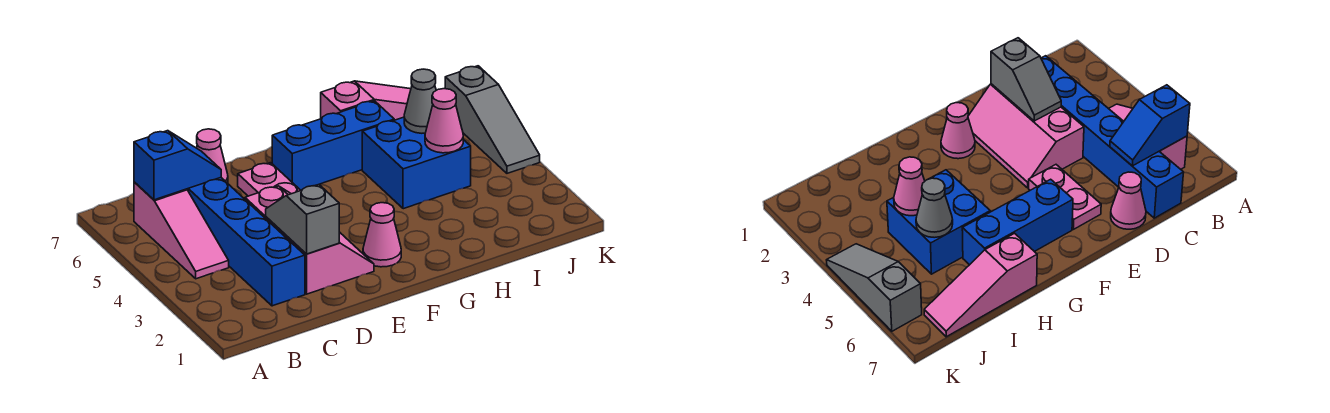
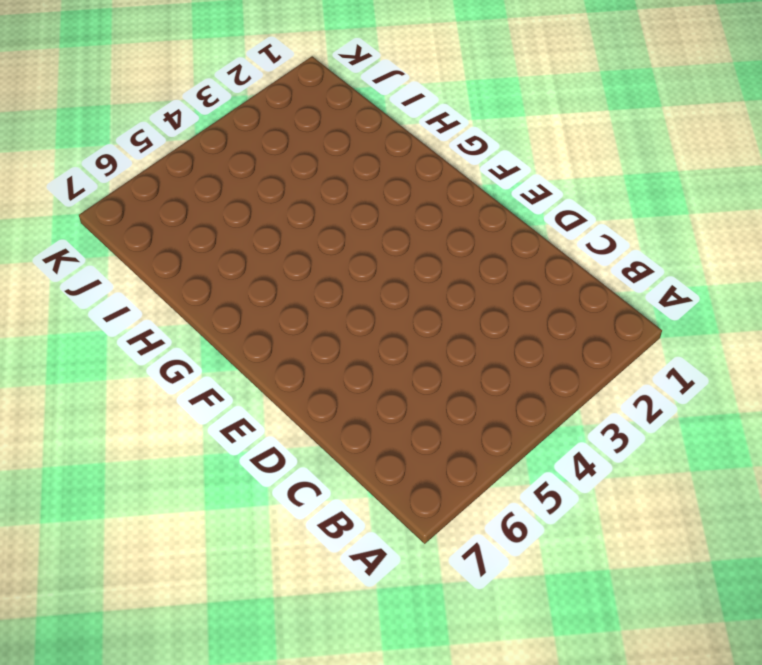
none -> pink 1x3 slope [134,182,229,279]
none -> blue 1x6 brick [187,178,305,306]
none -> pink 2x3 slope [245,186,374,294]

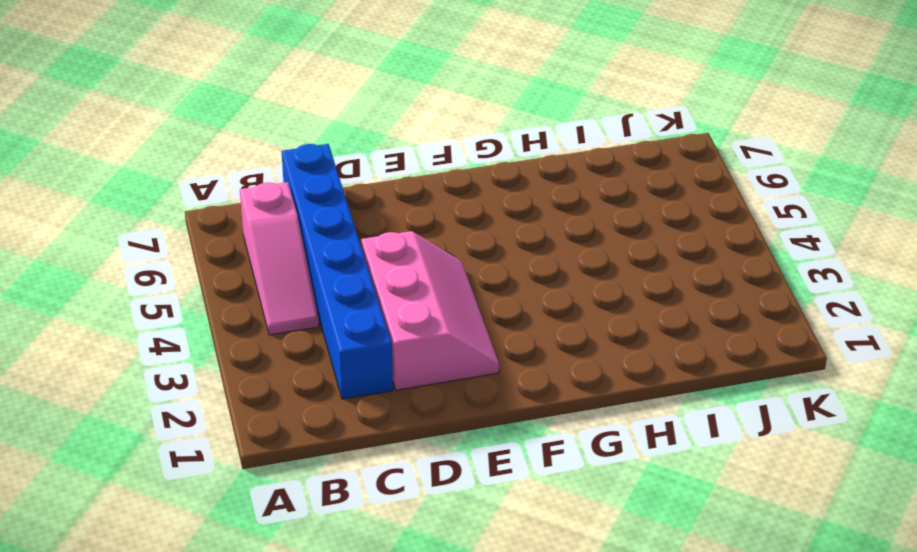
none -> pink 1x1 cone [197,129,228,183]
none -> pink 1x2 plate [238,163,301,196]
none -> pink 1x1 cone [363,203,401,267]

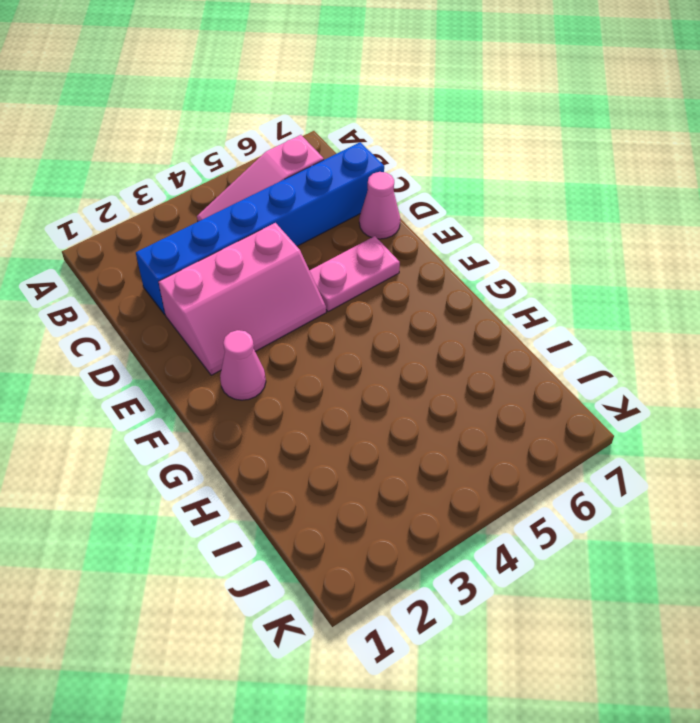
none -> blue 1x3 brick [272,101,394,190]
none -> blue 2x2 brick [362,117,471,209]
none -> pink 1x3 slope [321,81,411,120]

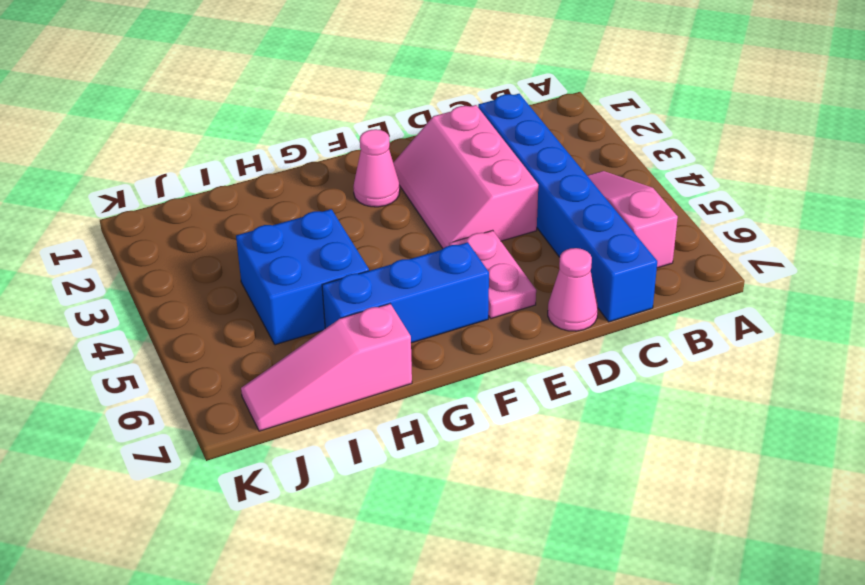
none -> grey 1x3 slope [445,66,540,173]
none -> blue 1x2 slope [134,131,221,200]
none -> grey 1x2 slope [266,185,339,254]

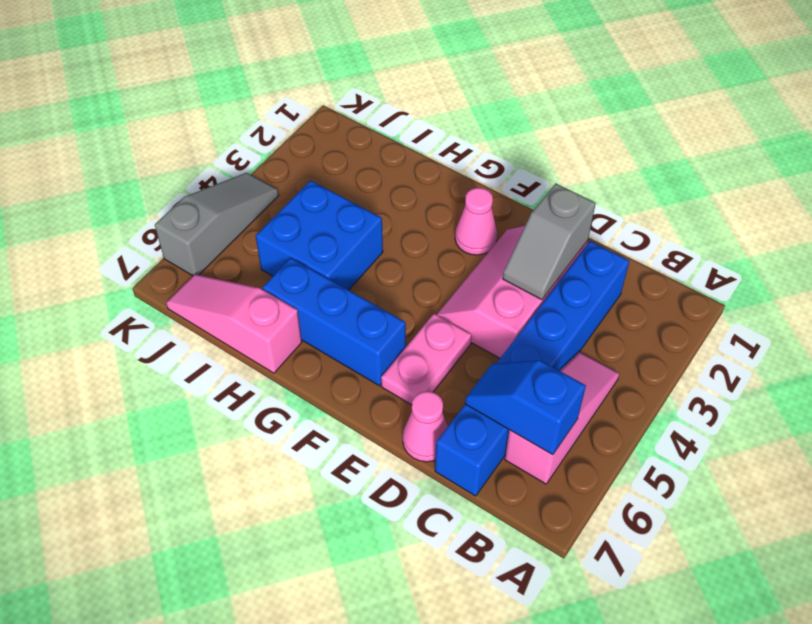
none -> pink 1x1 cone [425,89,463,153]
none -> grey 1x1 cone [404,69,436,133]

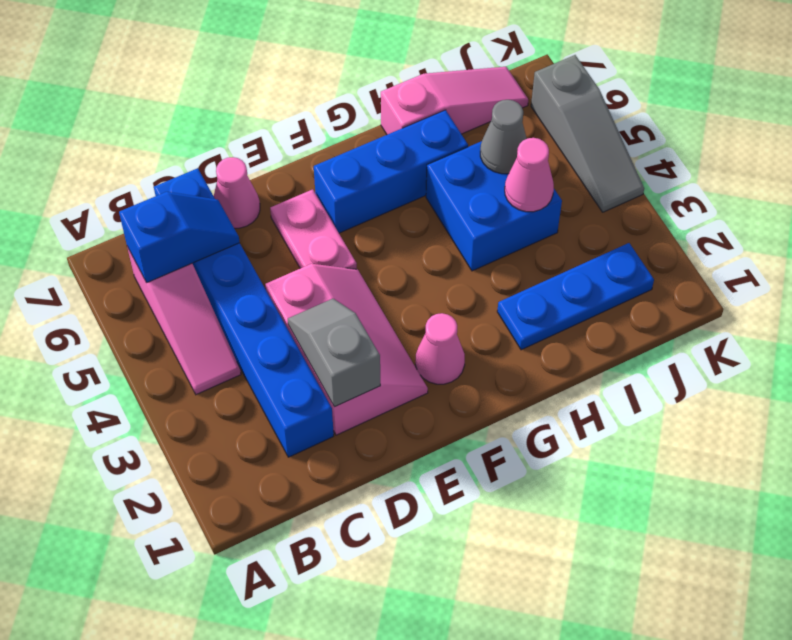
blue 1x3 plate [497,243,654,350] -> none

